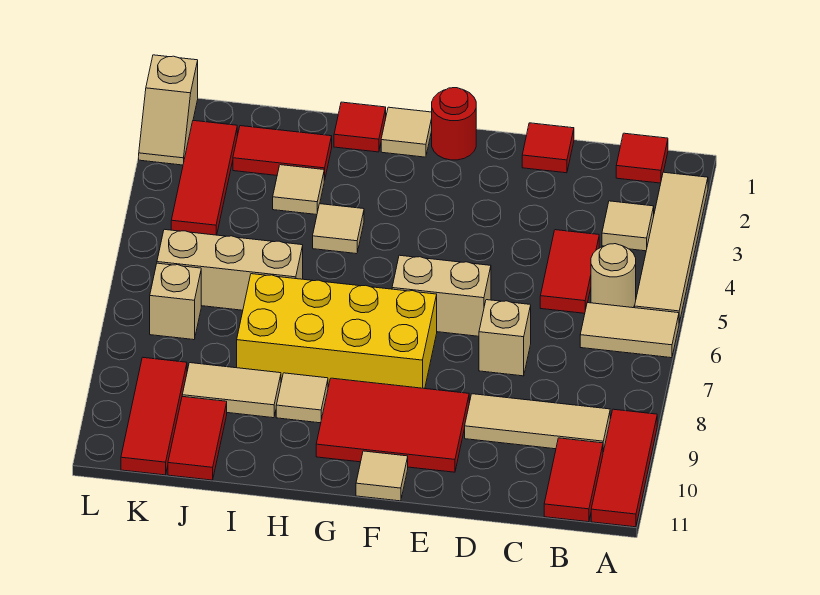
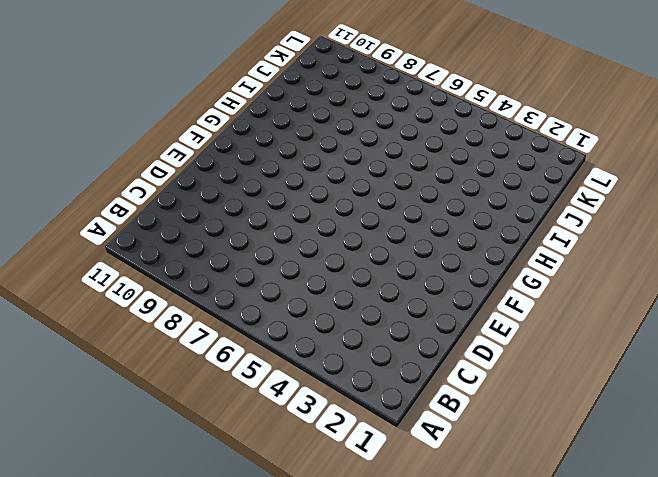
none -> tan 1x4 tile [635,172,708,323]
none -> tan 1x2 tile [580,303,679,358]
none -> red 1x3 tile [591,409,657,527]

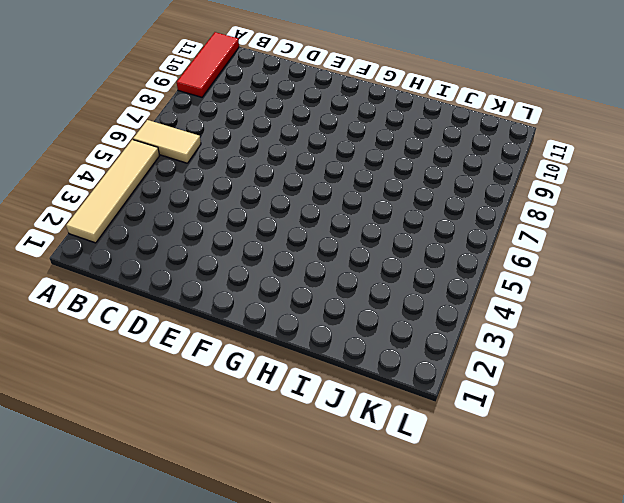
none -> red 1x1 tile [616,133,668,183]
none -> tan 1x1 tile [602,201,654,251]
none -> tan 1x1 round brick [591,244,636,308]

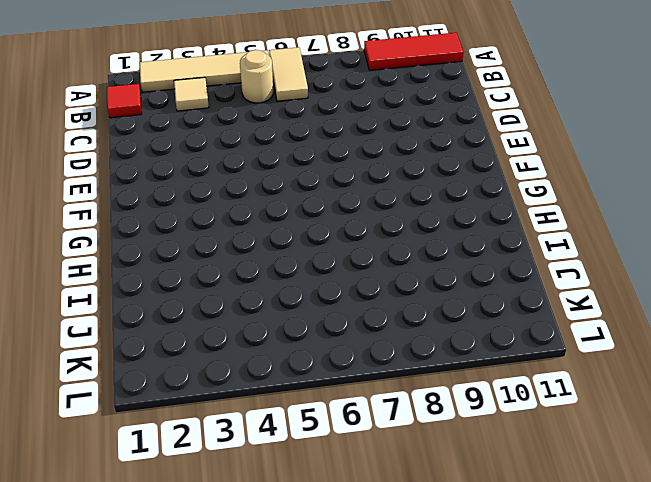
none -> tan 1x3 tile [465,394,610,452]
none -> red 1x2 tile [544,438,603,522]
none -> red 1x2 tile [540,230,599,313]

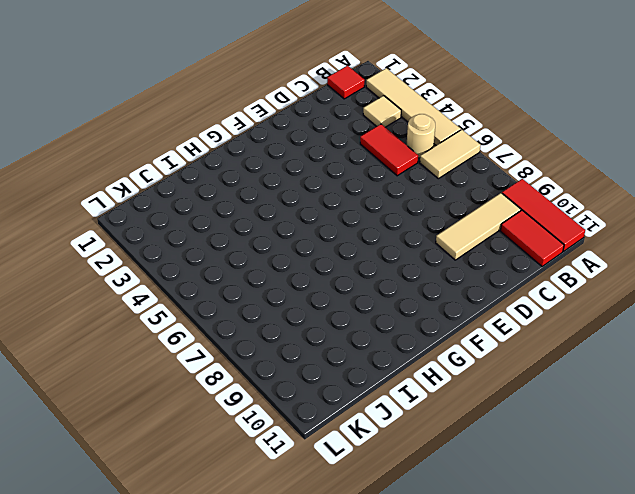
none -> red 1x1 tile [522,123,574,173]
none -> tan 1x1 brick [479,300,531,376]
none -> tan 1x2 brick [392,255,491,336]

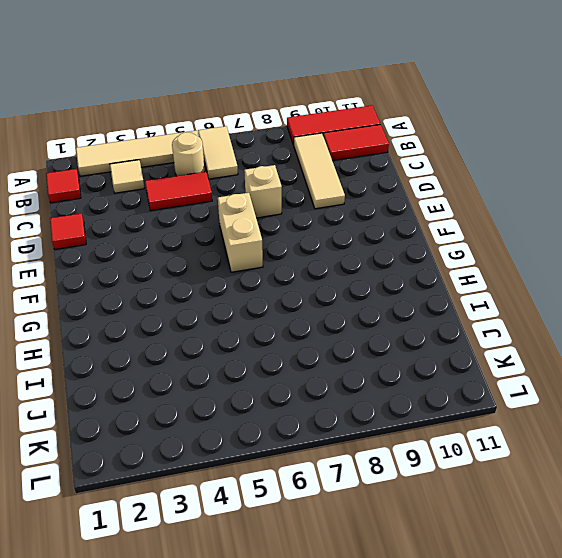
none -> red 2x3 tile [316,378,469,472]
none -> red 1x1 round brick [432,88,476,160]
none -> yellow 2x4 brick [237,274,437,389]

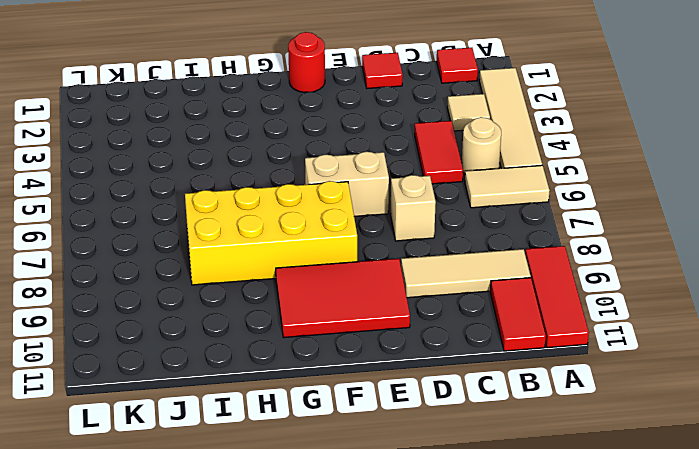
none -> tan 1x1 tile [356,451,408,501]
none -> tan 1x1 tile [381,107,432,157]
none -> red 1x1 tile [334,102,386,152]

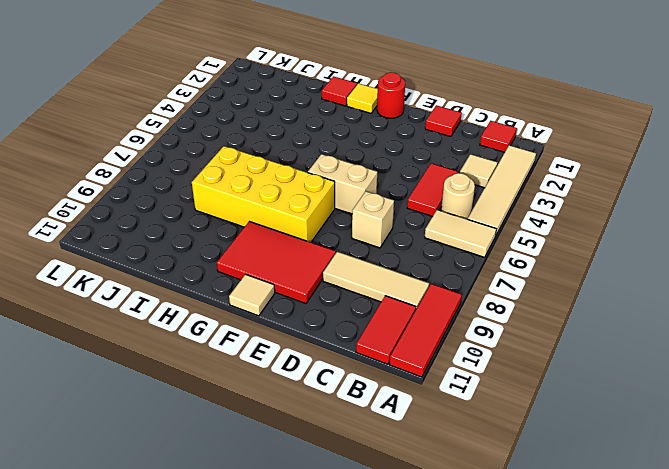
yellow 1x1 tile [347,83,378,113] -> tan 1x1 tile [381,107,432,157]
none -> tan 1x1 tile [313,204,364,254]
none -> tan 1x1 tile [276,373,328,423]
none -> red 1x2 tile [233,126,332,180]

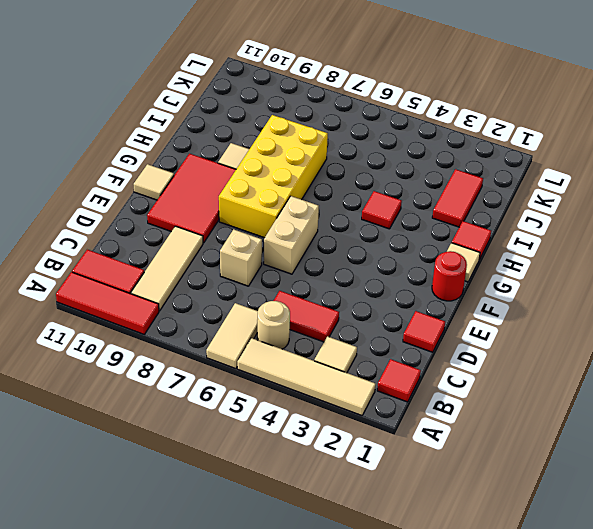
red 1x1 tile [362,191,402,229] -> tan 1x1 tile [313,204,364,254]
none -> tan 1x1 tile [273,165,324,215]
none -> tan 1x3 brick [157,229,303,310]
none -> tan 1x2 tile [182,363,281,418]

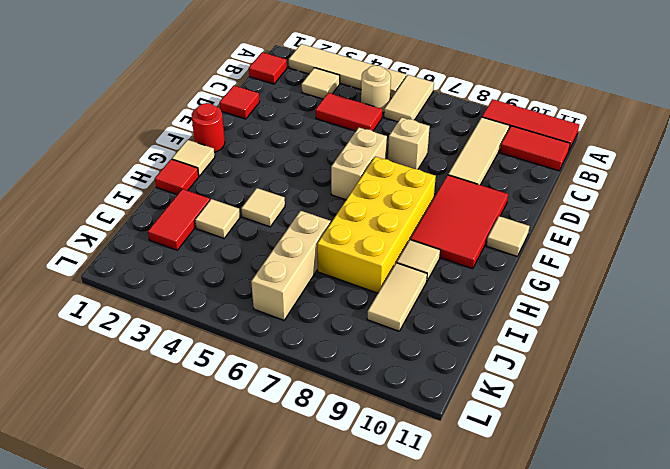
none -> red 1x2 tile [168,396,227,480]
none -> red 1x3 tile [171,121,237,235]
none -> tan 1x1 brick [150,263,201,340]

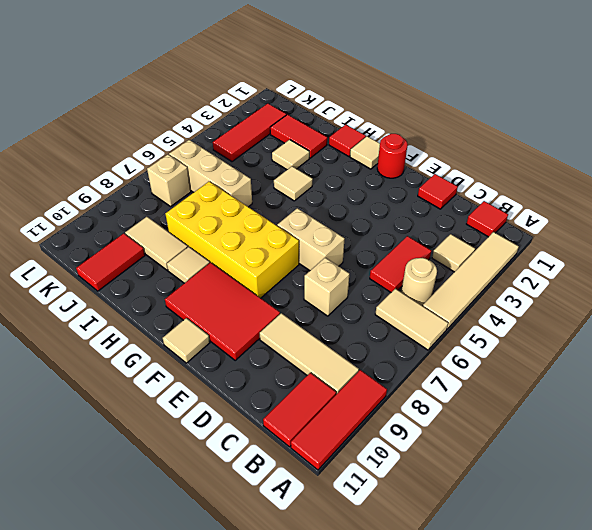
none -> red 1x3 tile [121,357,187,475]
none -> tan 1x2 slope [139,55,198,165]

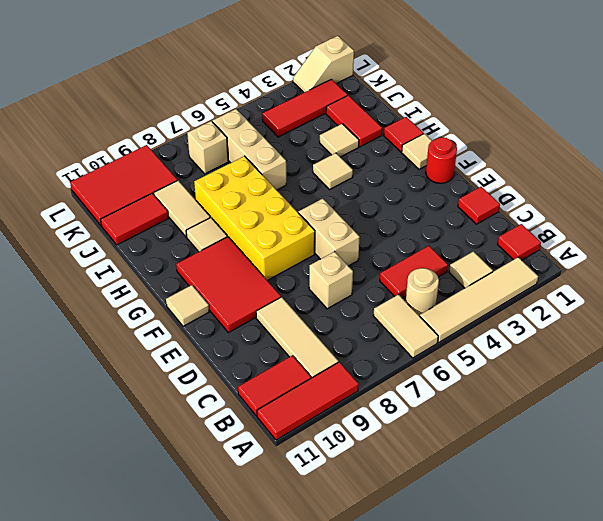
red 2x3 tile [70,145,177,226] -> red 1x3 tile [121,357,187,475]

